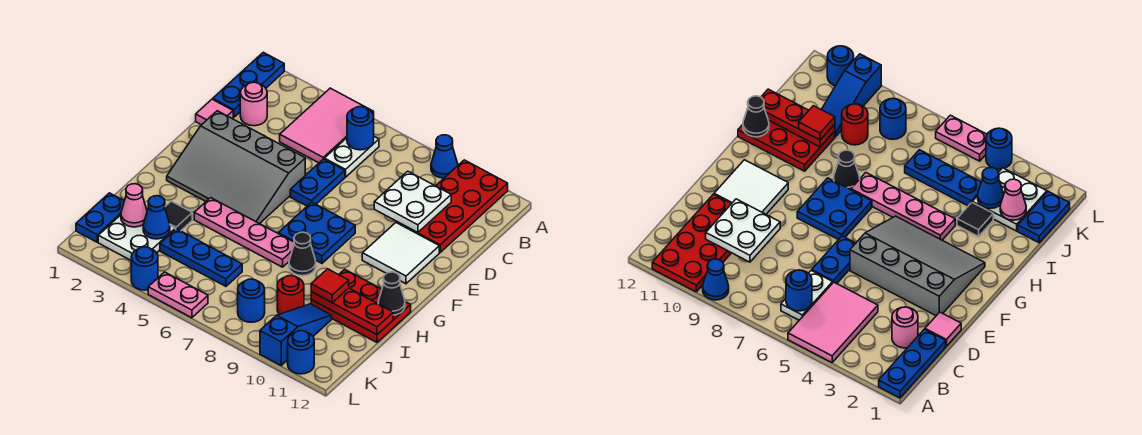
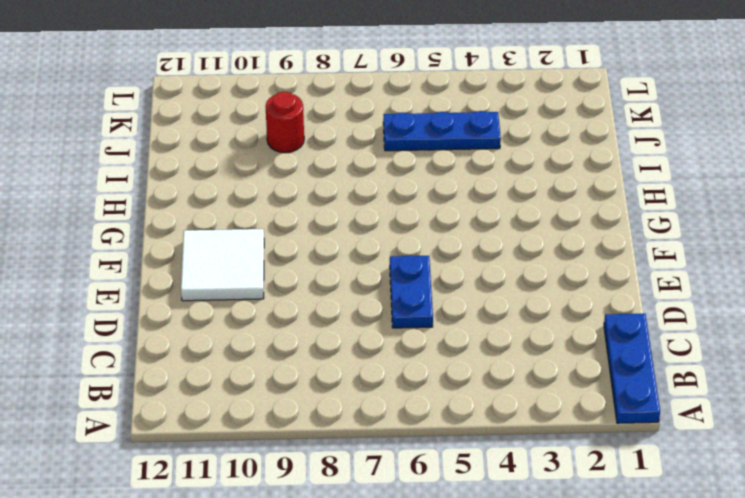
none -> pink 2x3 tile [280,88,374,163]
none -> blue 1x1 cone [431,135,458,178]
none -> red 2x4 plate [397,160,508,252]
none -> white 1x2 plate [324,137,379,177]

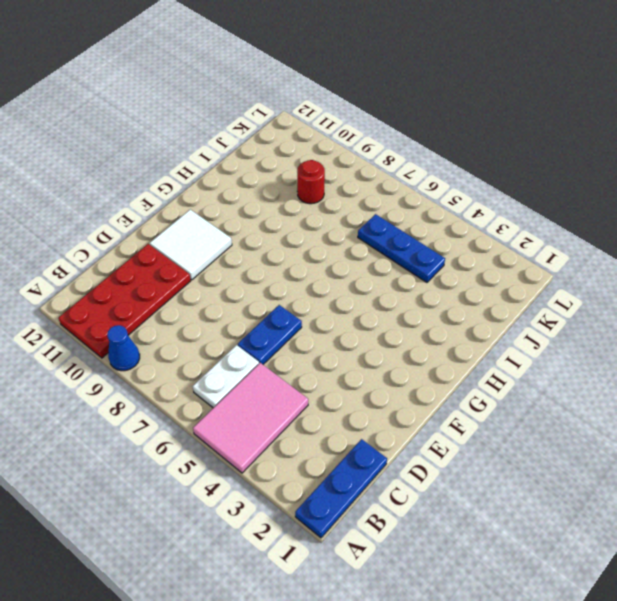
none -> pink 1x1 round brick [240,82,267,126]
none -> pink 1x1 tile [196,99,233,125]
none -> grey 3x4 slope [167,111,305,224]
none -> blue 2x2 plate [278,202,355,263]

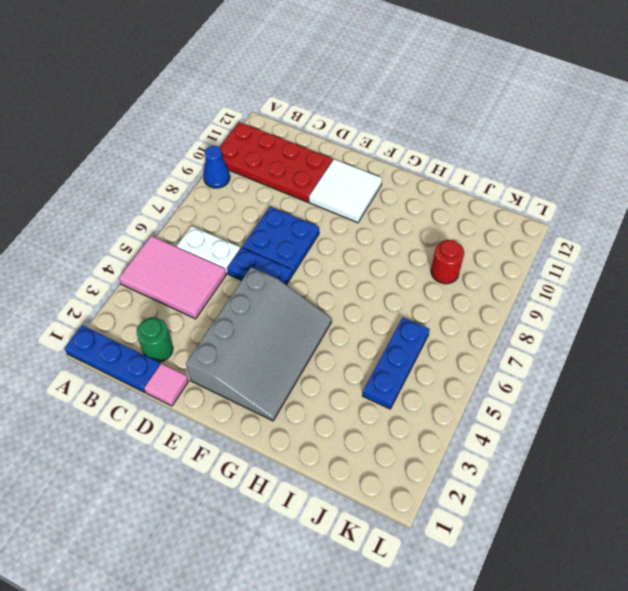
green 1x1 round brick [137,318,173,362] -> pink 1x1 round brick [240,82,267,126]
blue 2x2 plate [242,207,319,275] -> blue 2x2 plate moved to [278,202,355,263]
none -> pink 1x4 plate [194,198,294,267]
none -> black 1x1 cone [289,232,316,276]
none -> red 2x3 plate [311,269,411,342]
none -> black 1x1 tile [165,201,192,231]

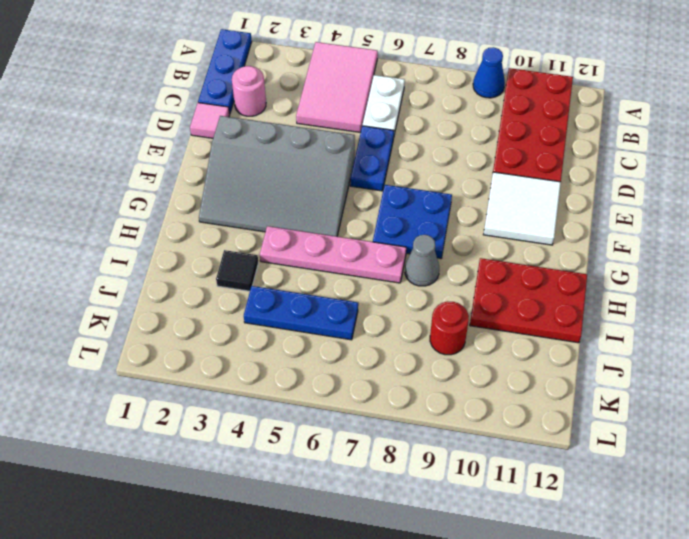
grey 1x1 cone [405,235,439,286] -> black 1x1 cone [289,232,316,276]
none -> blue 1x2 plate [76,193,124,242]
none -> white 2x2 plate [98,215,175,260]
none -> blue 1x3 slope [260,304,332,365]
none -> blue 1x1 round brick [238,279,265,322]

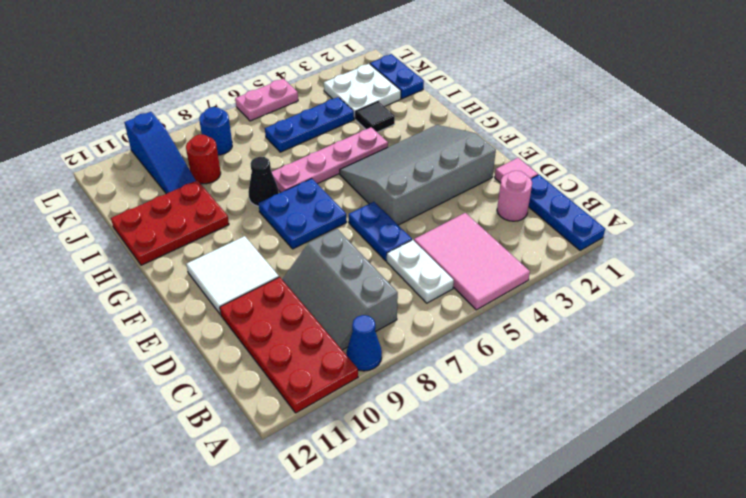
grey 2x3 slope [282,229,398,350] -> none
none -> blue 1x1 round brick [131,247,158,290]
none -> blue 1x1 round brick [288,331,314,374]
none -> blue 1x1 round brick [347,107,374,150]
none -> white 2x2 plate [374,171,451,233]

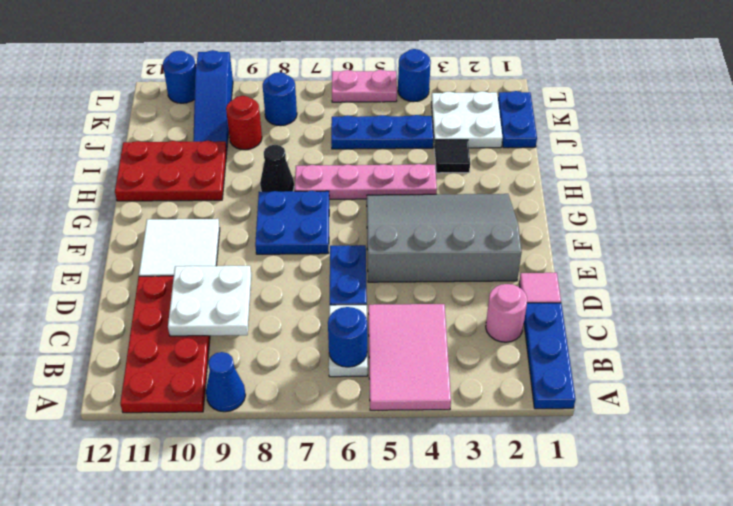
none -> black 1x1 cone [378,272,405,315]
none -> red 1x3 plate [311,288,393,335]
none -> pink 1x1 cone [121,184,147,227]
none -> blue 1x1 cone [143,196,170,239]

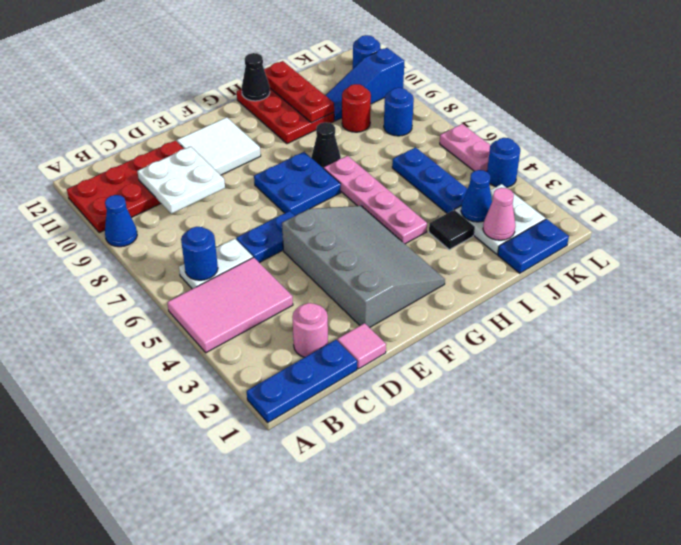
none -> red 1x1 tile [311,269,349,302]

